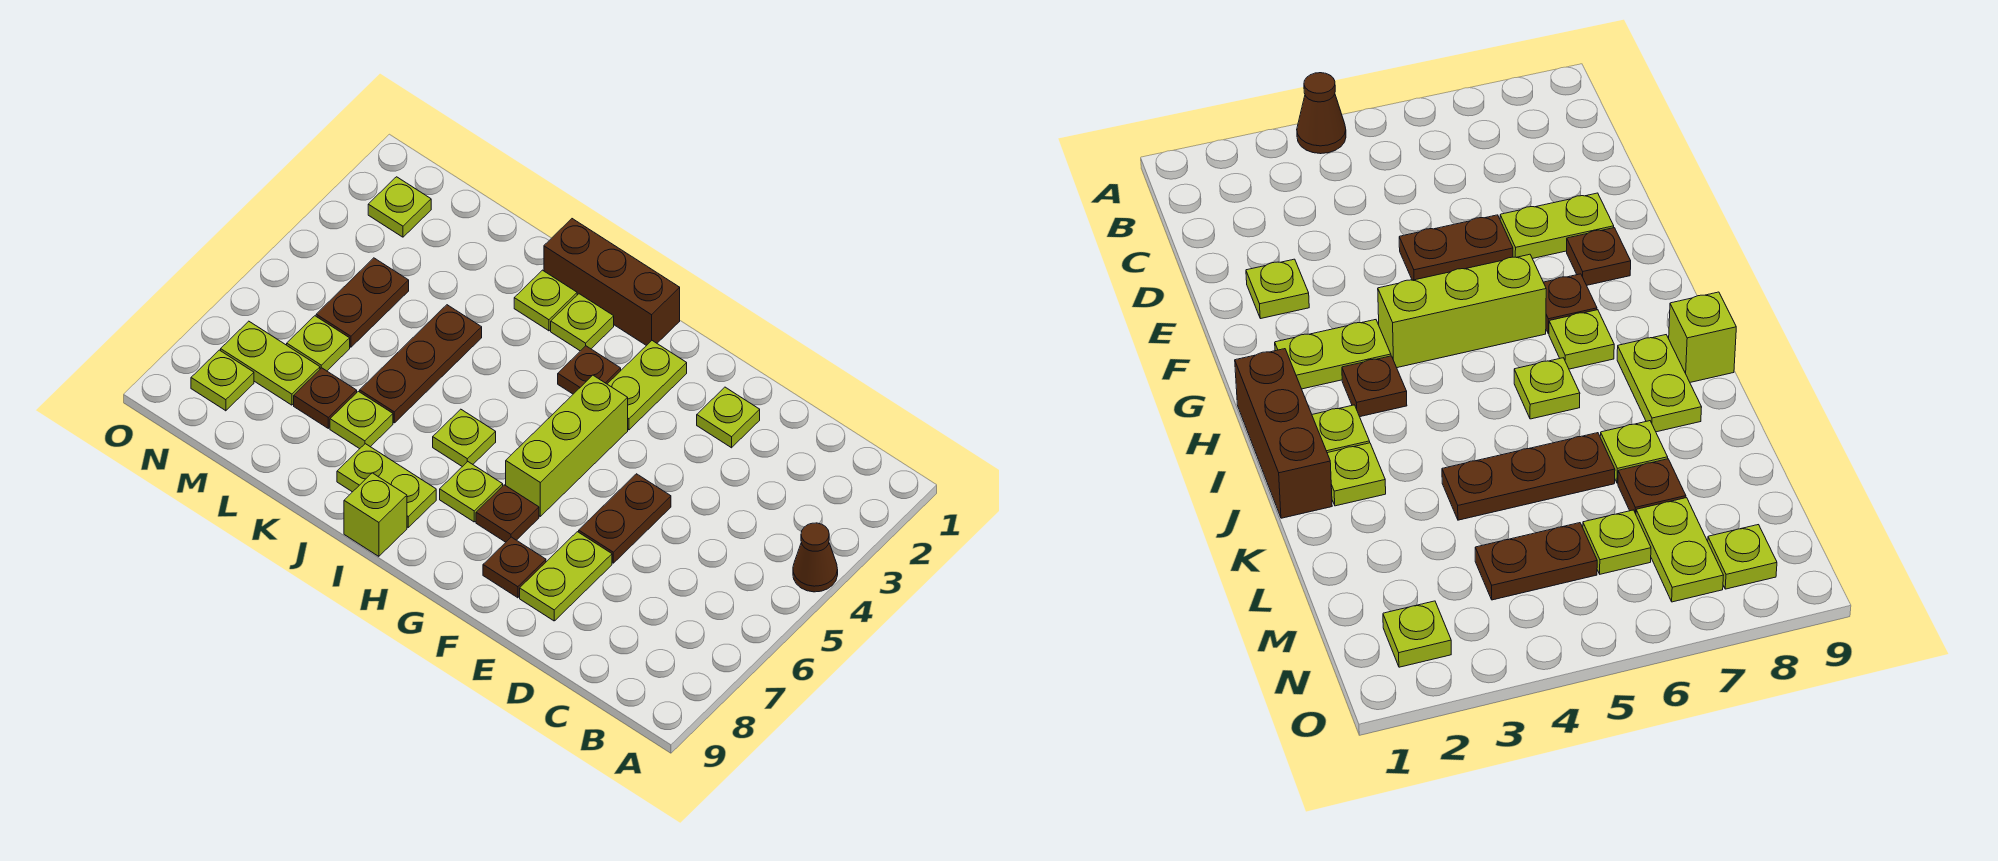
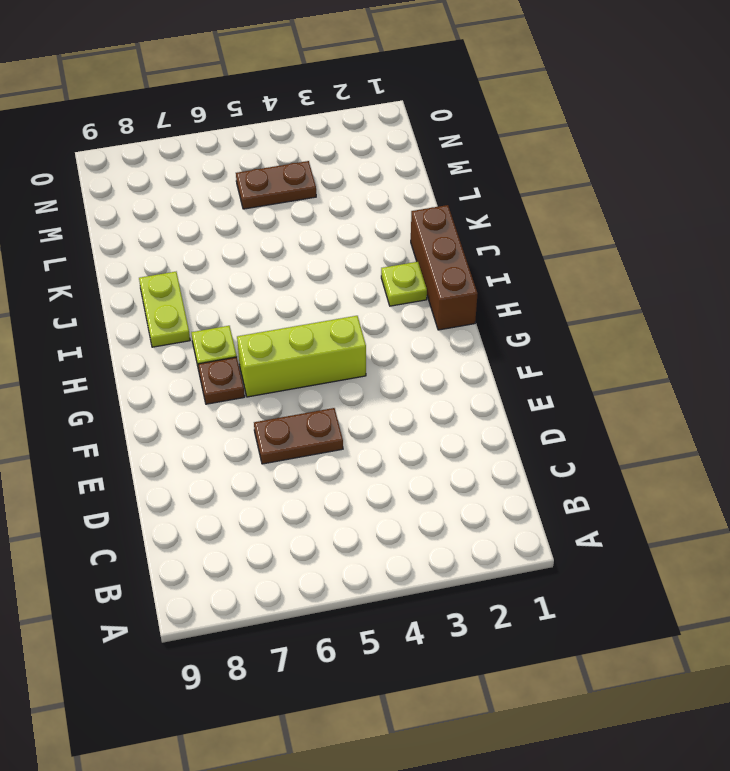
none -> brown 1x1 cone [793,523,838,592]
none -> lime 1x1 plate [697,387,760,448]
none -> lime 1x2 plate [520,532,612,621]

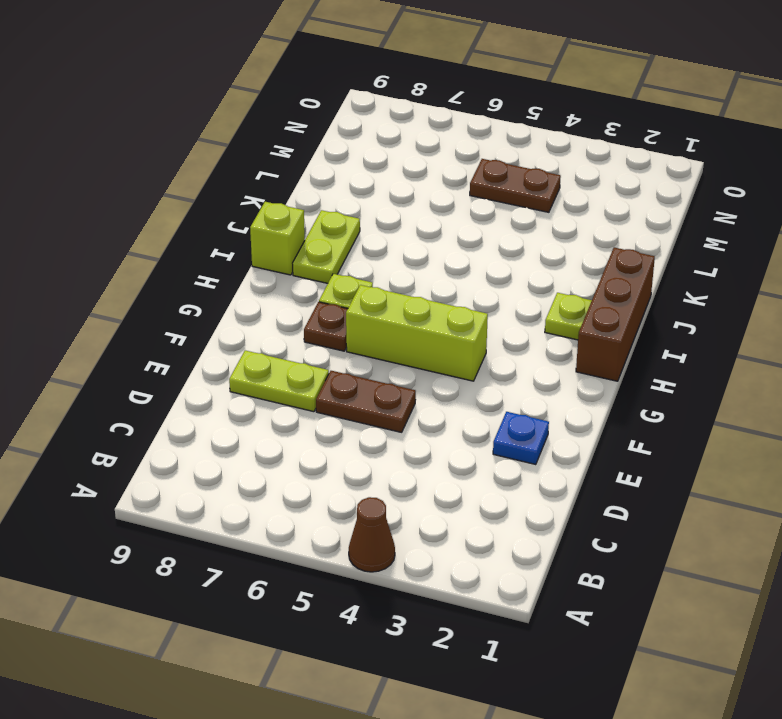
blue 1x1 plate [493,412,549,465] -> lime 1x1 plate [697,387,760,448]
none -> brown 1x1 plate [483,537,546,598]
none -> lime 1x2 plate [608,341,687,430]
none -> brown 1x1 plate [558,346,621,394]

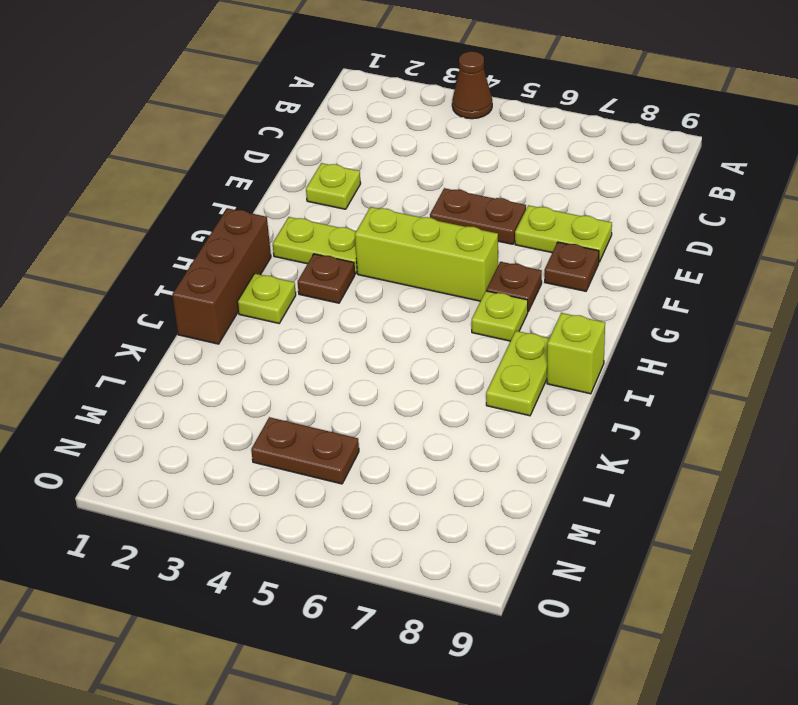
none -> lime 1x1 plate [433,409,496,467]
none -> lime 1x1 plate [514,270,577,331]
none -> brown 1x3 plate [360,305,482,423]

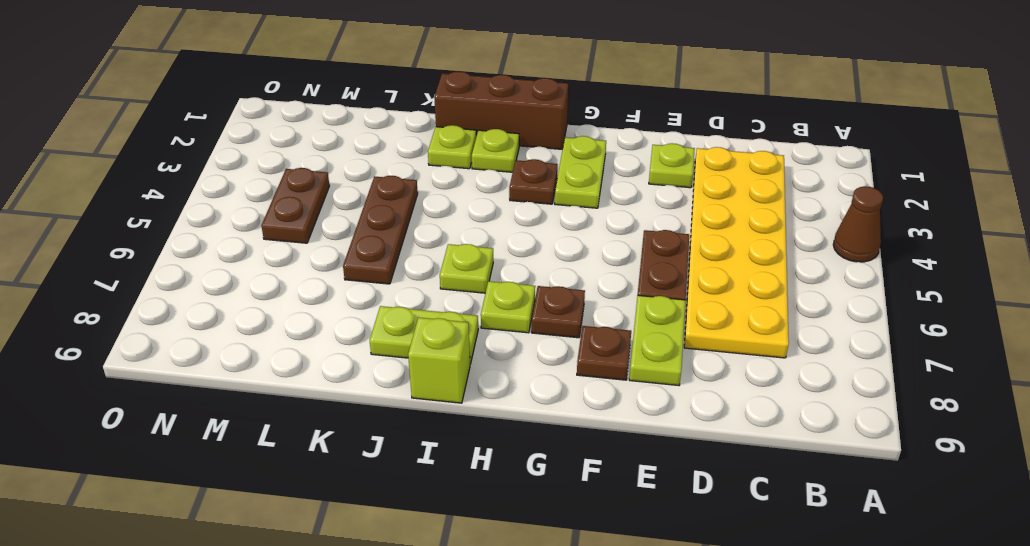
yellow 2x6 plate [684,147,789,358] -> none
none -> lime 1x3 brick [506,375,628,516]
none -> lime 1x1 plate [330,391,393,449]
none -> brown 1x1 plate [294,368,357,428]

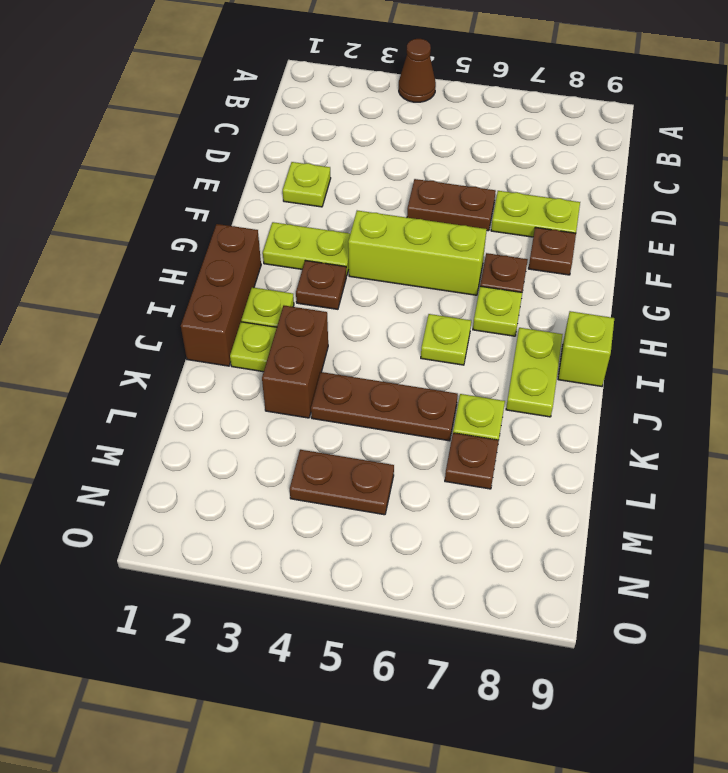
brown 1x2 brick [262,306,328,418] -> none
none -> lime 1x1 plate [287,316,350,371]
none -> lime 1x2 plate [221,321,320,405]
none -> lime 1x1 plate [368,177,431,237]

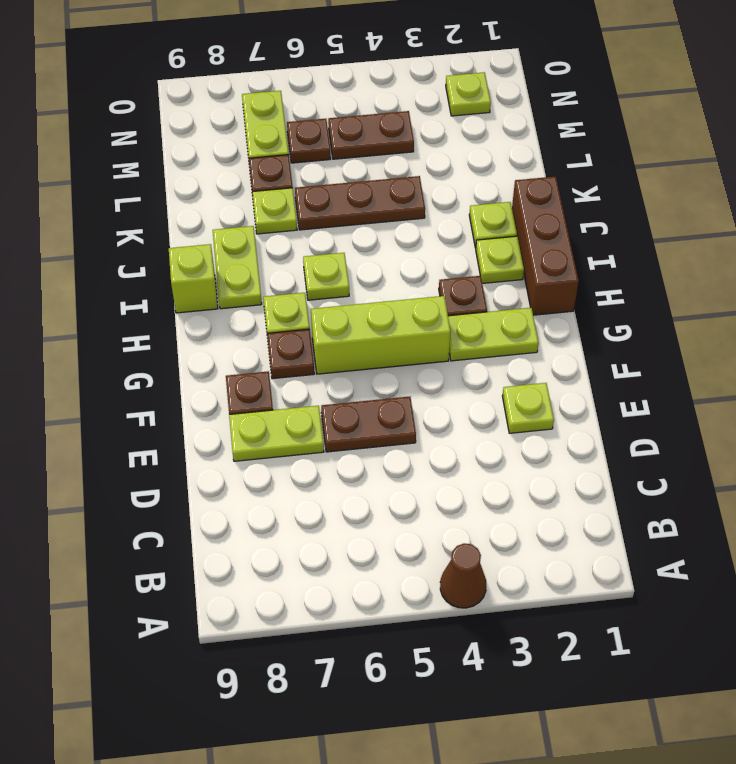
brown 1x1 plate [287,119,331,163] -> lime 1x1 plate [287,316,350,371]
none -> lime 1x1 plate [191,350,254,411]

